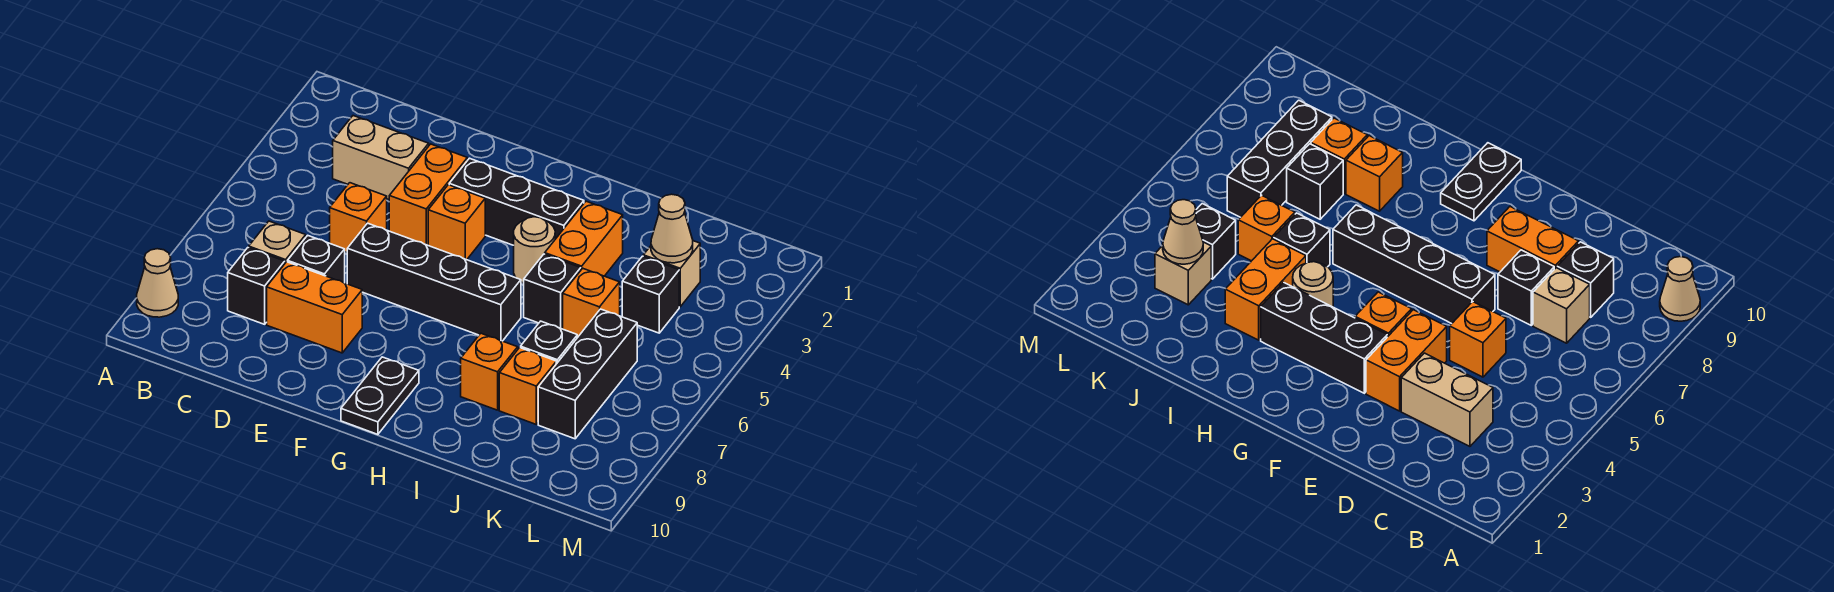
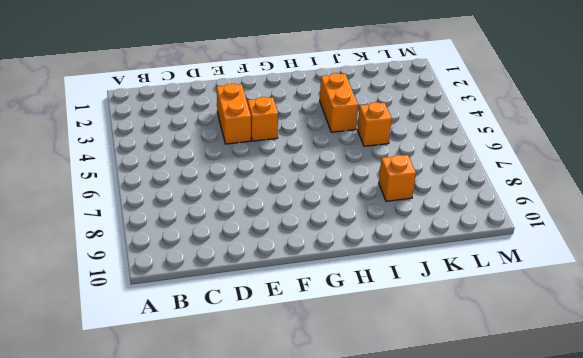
none -> tan 1x1 cone [137,249,178,317]
none -> tan 1x2 brick [333,116,429,199]
none -> tan 1x1 brick [249,221,306,263]

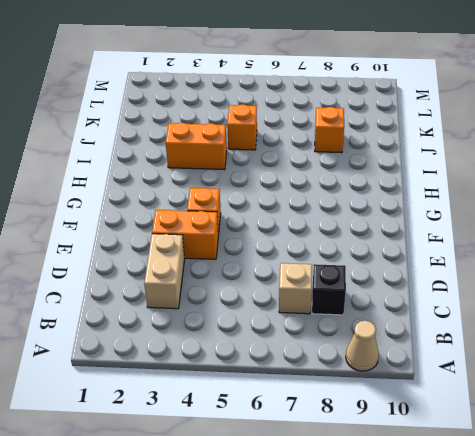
none -> orange 1x1 brick [330,183,387,252]
none -> black 1x1 brick [288,235,345,283]
none -> orange 1x2 brick [267,262,362,353]

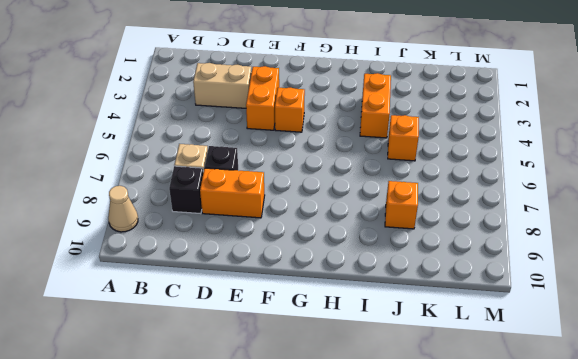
none -> orange 1x1 brick [330,183,387,252]
none -> black 1x4 brick [347,223,521,341]
none -> black 1x3 brick [449,158,584,245]

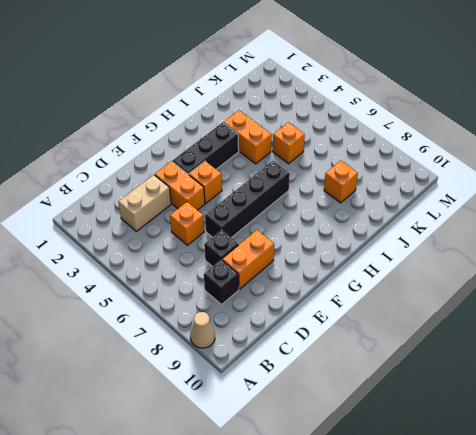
none -> tan 1x1 brick [249,221,306,263]
none -> black 1x2 plate [341,357,419,434]
none -> tan 1x1 round brick [514,217,555,283]

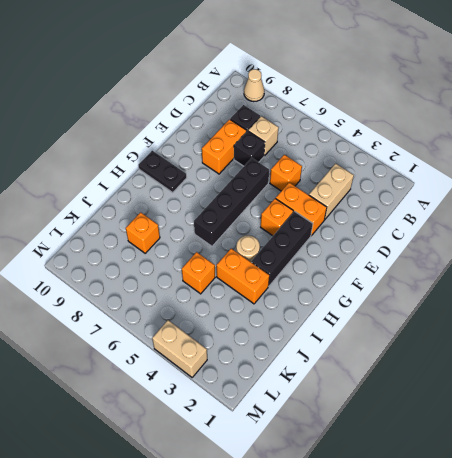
tan 1x2 brick [152,320,207,377] -> none
none -> black 1x1 brick [524,254,581,329]
none -> orange 1x1 brick [461,333,518,410]
none -> black 1x1 brick [521,321,577,364]

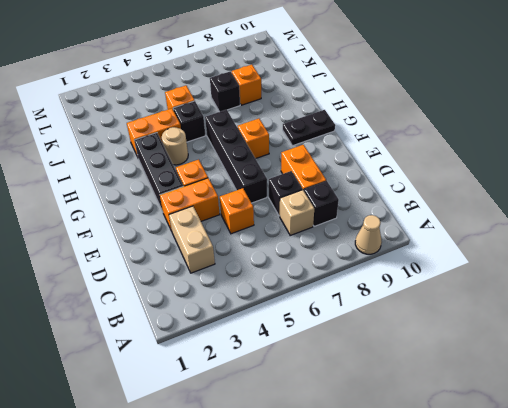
orange 1x1 brick [238,119,269,159] -> orange 1x1 brick moved to [461,333,518,410]
none -> tan 1x1 brick [643,241,700,307]
none -> black 1x1 brick [622,256,679,333]
none -> black 1x3 brick [538,309,637,439]

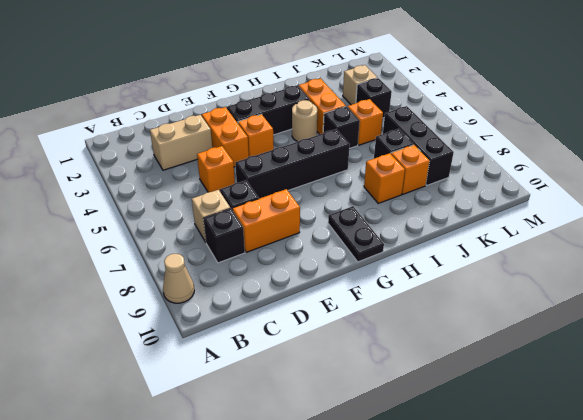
none -> tan 1x1 cone [651,194,693,263]

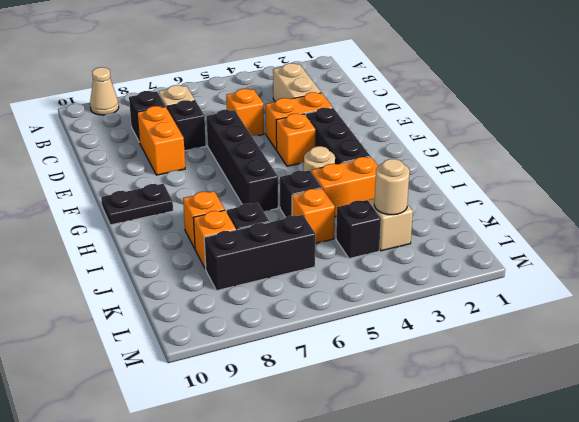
tan 1x1 round brick [374,159,410,215] -> tan 1x1 cone [651,194,693,263]

